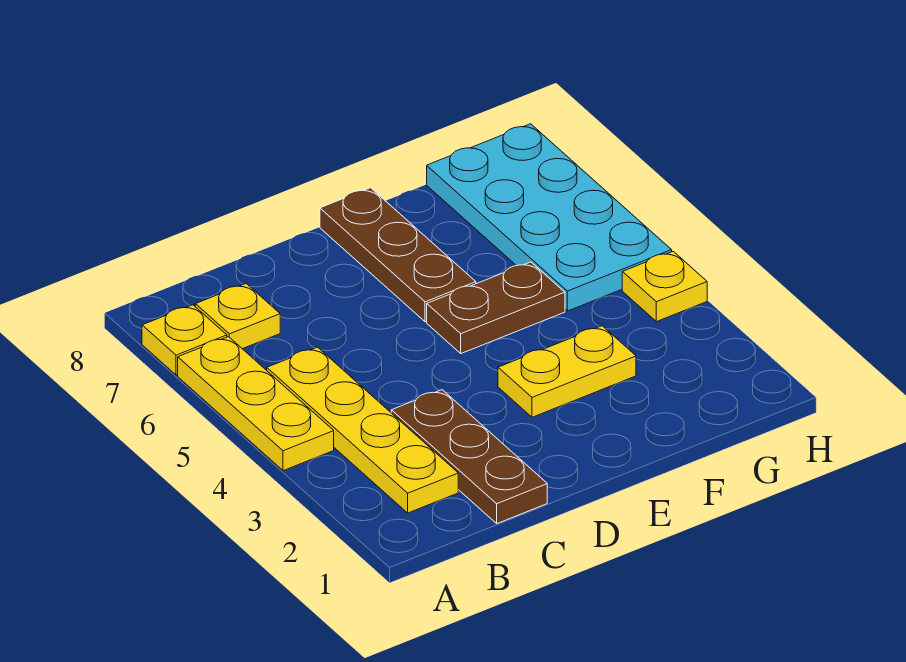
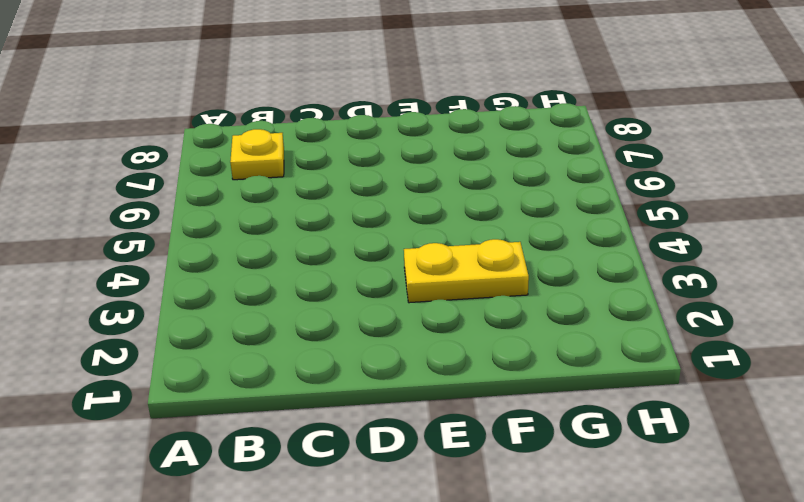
none -> yellow 1x3 plate [178,337,334,471]
none -> yellow 1x1 plate [142,305,227,375]

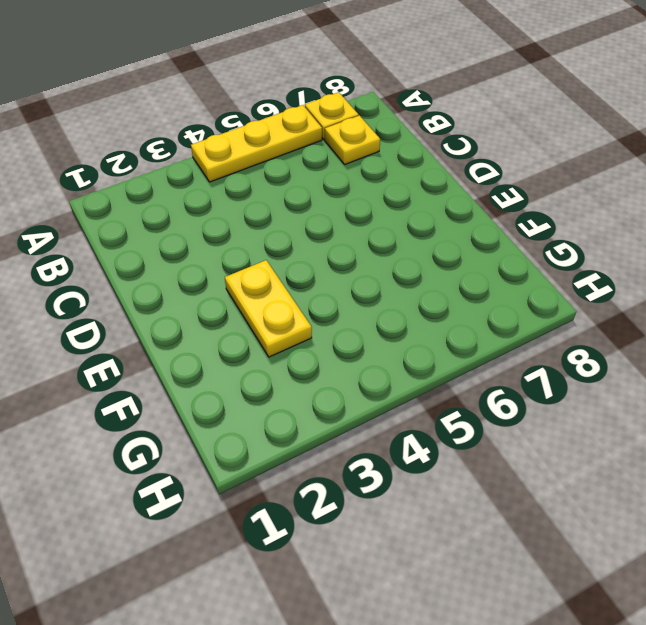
none -> yellow 1x4 plate [267,347,458,513]
none -> brown 1x3 plate [391,390,547,523]

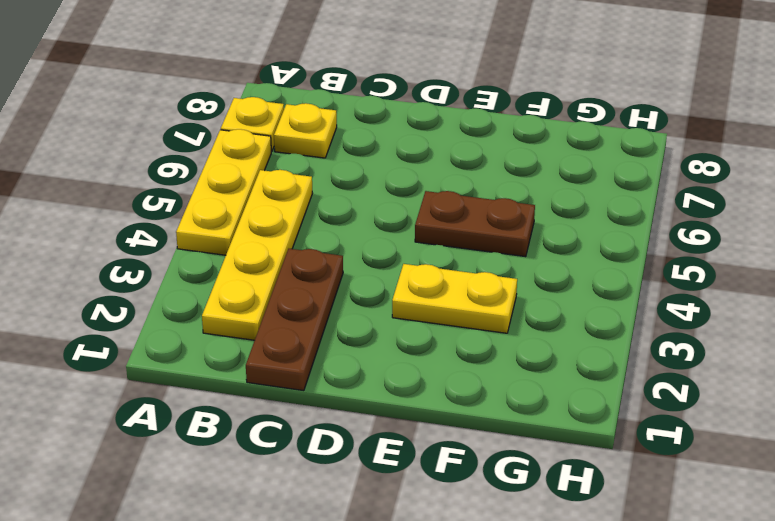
none -> brown 1x3 plate [320,188,476,322]
none -> cyan 2x4 plate [427,124,672,311]

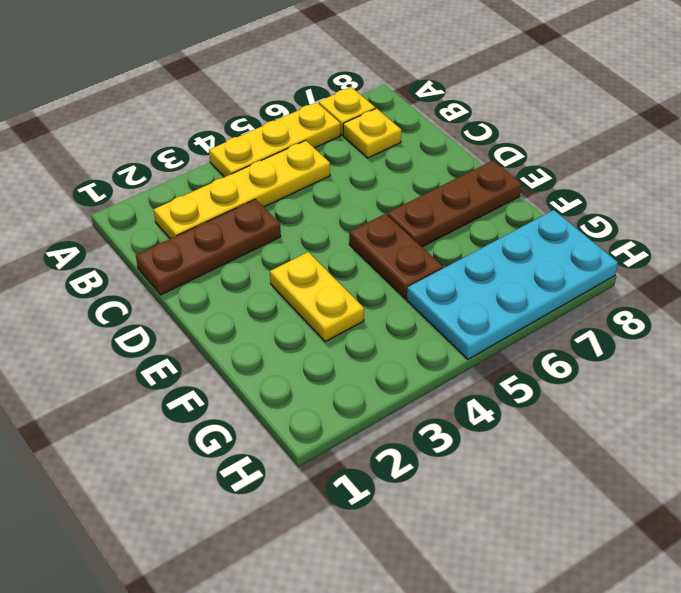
none -> yellow 1x1 plate [622,251,707,322]

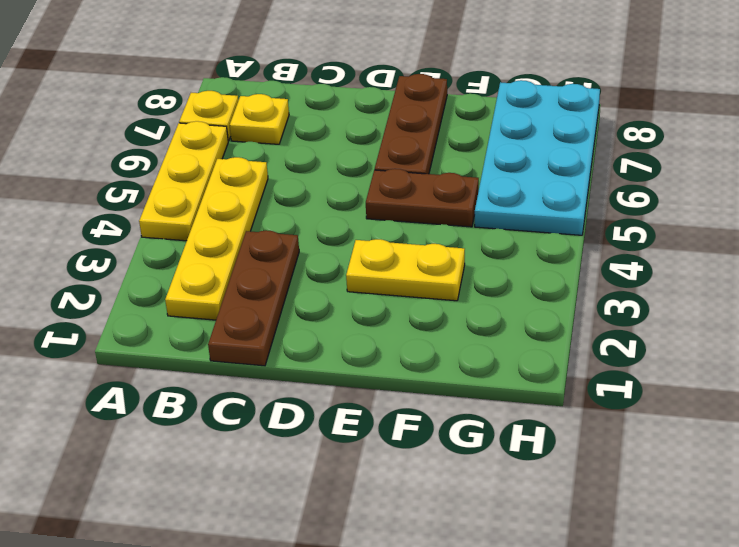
none -> yellow 1x1 plate [622,251,707,322]

